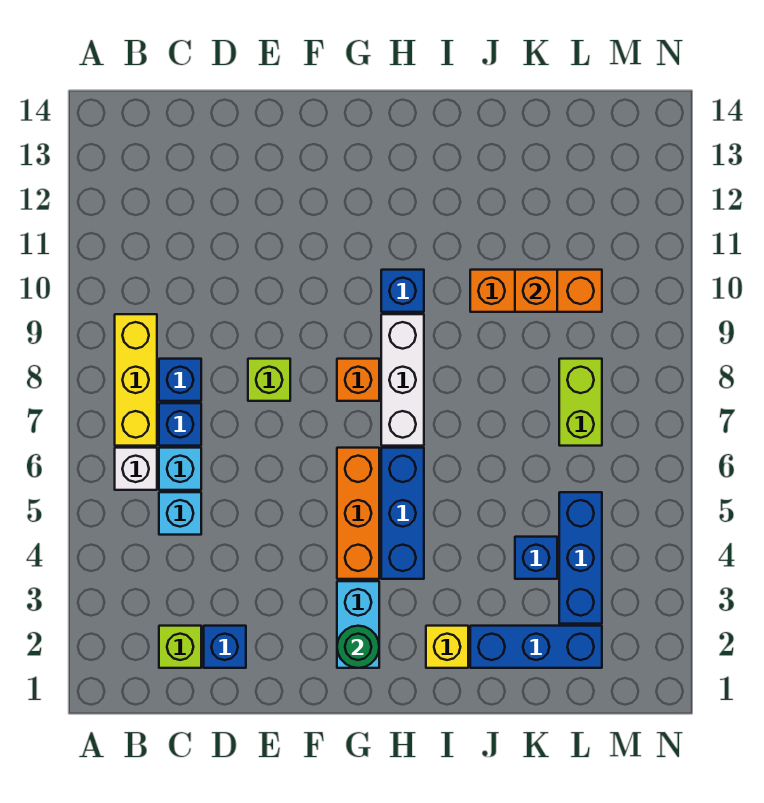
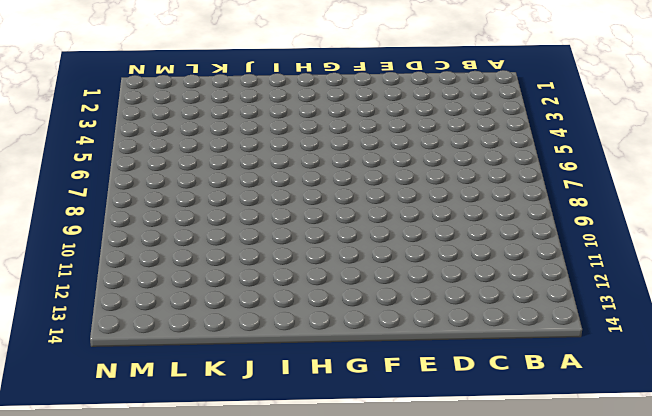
none -> white 1x1 brick [115,448,157,490]
none -> yellow 1x3 brick [115,314,157,446]
none -> lime 1x1 brick [159,626,201,668]

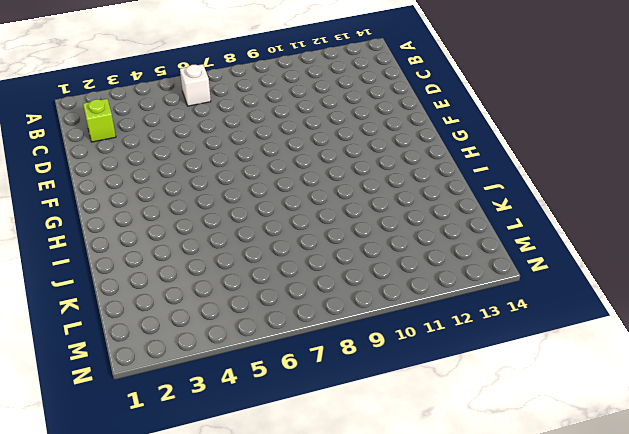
none -> yellow 1x3 brick [115,314,157,446]
none -> cyan 1x1 brick [159,492,201,535]
none -> cyan 1x1 brick [159,448,201,490]

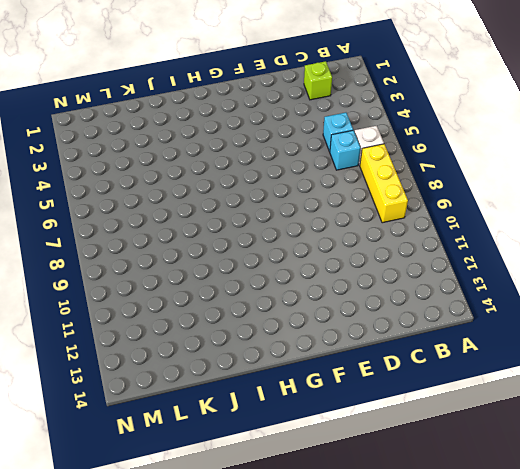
none -> blue 1x1 brick [159,403,201,446]
none -> blue 1x1 brick [159,359,201,401]
none -> blue 1x1 brick [204,626,246,668]

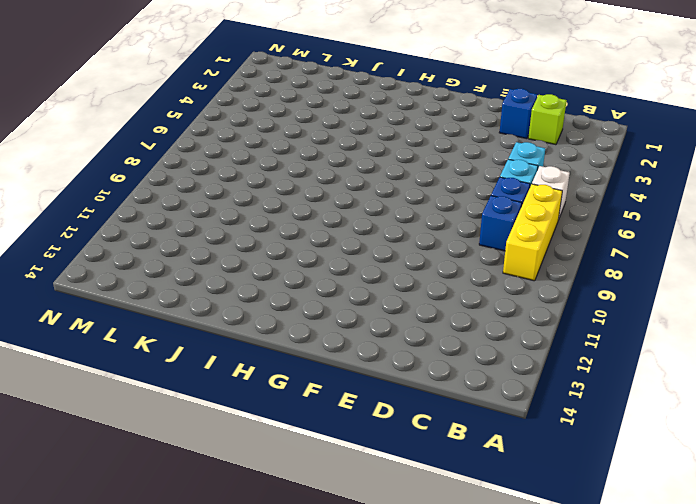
none -> lime 1x1 brick [248,359,290,401]
none -> cyan 1x2 brick [337,581,379,668]
none -> orange 1x3 brick [337,448,379,579]

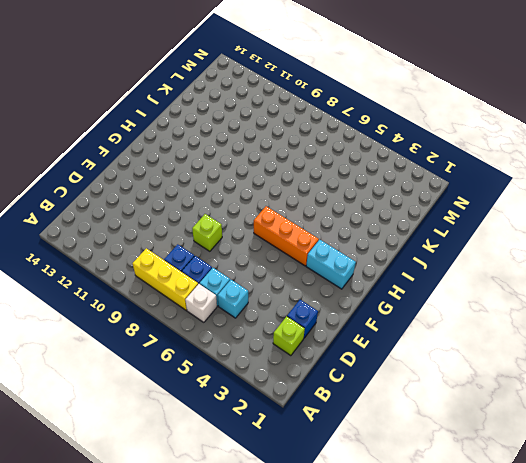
none -> orange 1x1 brick [337,359,379,401]
none -> blue 1x3 brick [381,448,424,579]
none -> white 1x3 brick [381,314,424,446]

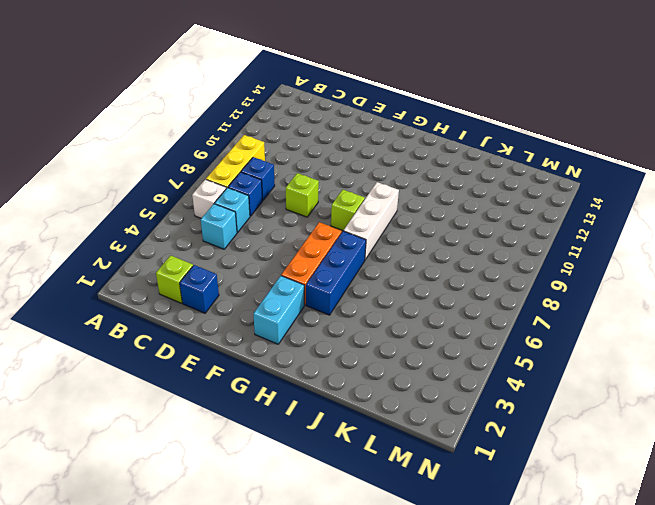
lime 1x1 brick [331,190,365,231] -> orange 1x1 brick [337,359,379,401]
none -> blue 1x1 brick [381,270,424,312]
none -> yellow 1x1 brick [426,626,468,668]
none -> blue 1x3 brick [470,626,602,668]

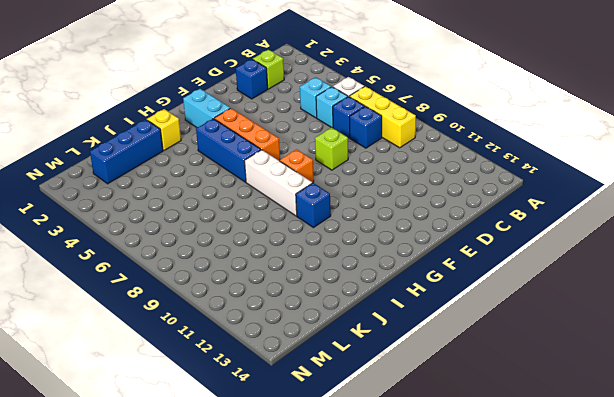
none -> orange 1x3 brick [470,270,602,312]
none -> blue 1x1 brick [515,537,557,579]
none -> blue 1x3 brick [559,492,602,624]

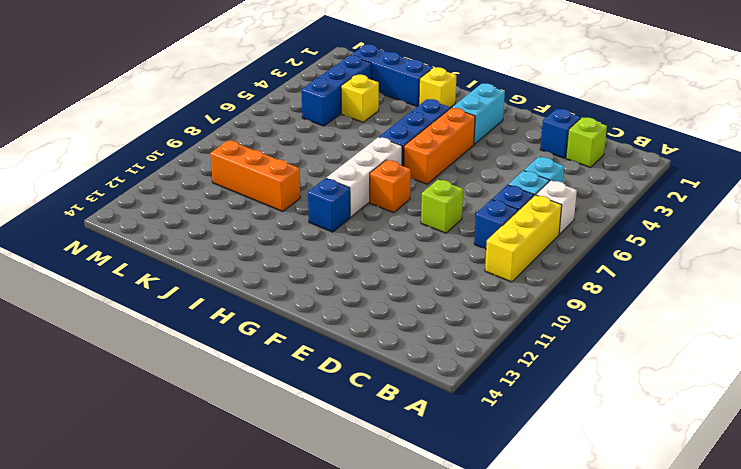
yellow 1x1 brick [341,75,379,122] -> blue 1x1 brick [515,537,557,579]
none -> lime 1x2 brick [559,359,602,446]
none -> green 1x1 round brick [337,626,379,668]
none -> orange 1x1 brick [515,270,557,312]

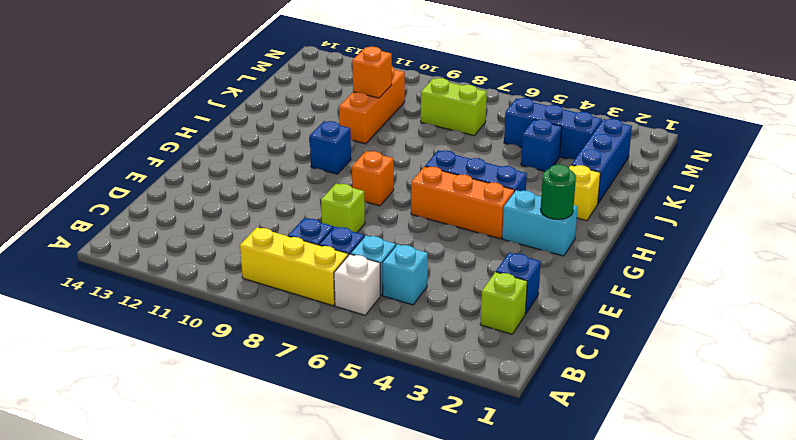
none -> white 1x3 brick [381,314,424,446]

